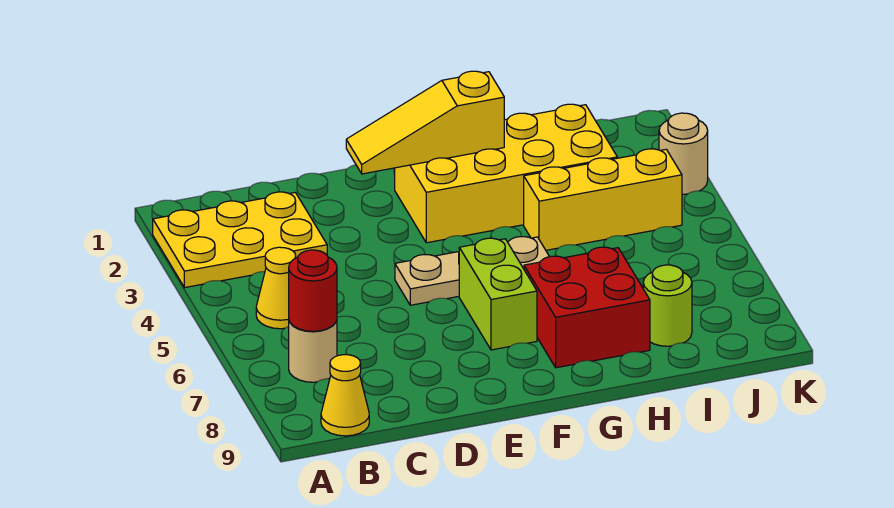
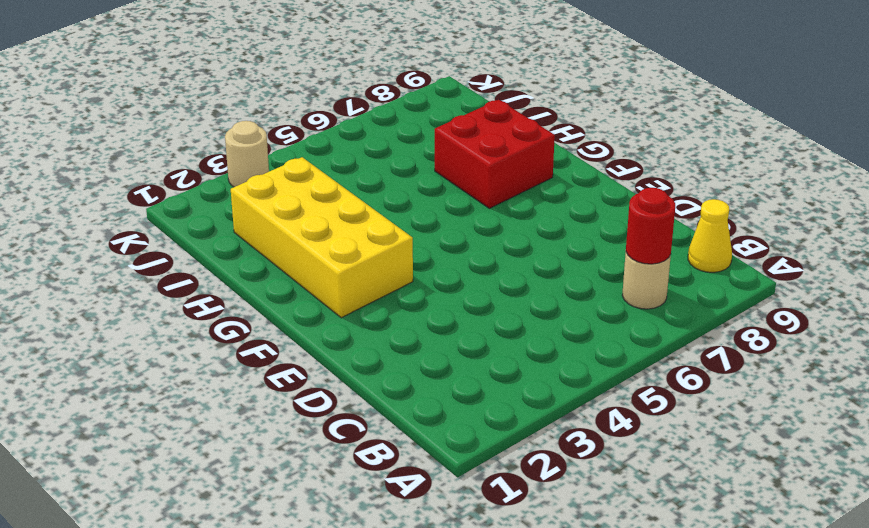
none -> yellow 2x3 plate [153,192,327,288]
none -> yellow 1x1 cone [256,247,296,329]
none -> tan 1x3 plate [395,237,549,305]

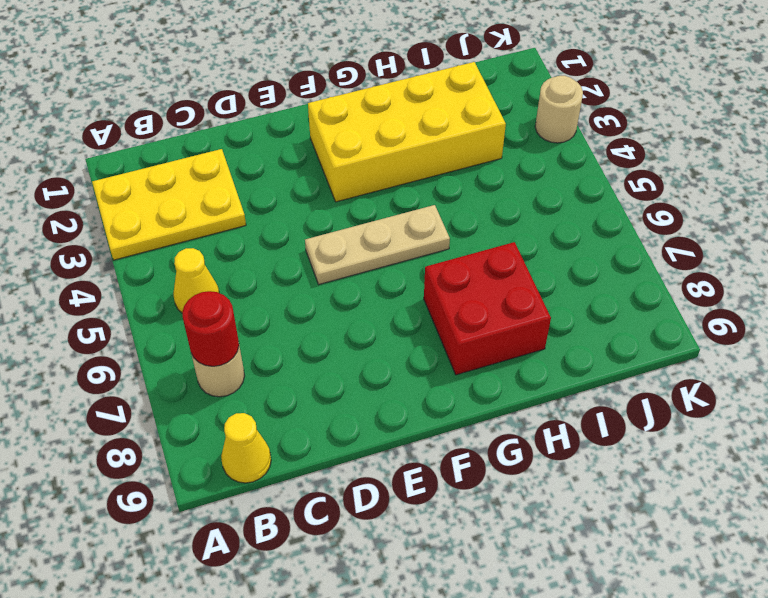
none -> lime 1x2 brick [459,238,537,350]
none -> yellow 1x3 brick [524,149,682,250]
none -> lime 1x1 round brick [643,265,692,346]

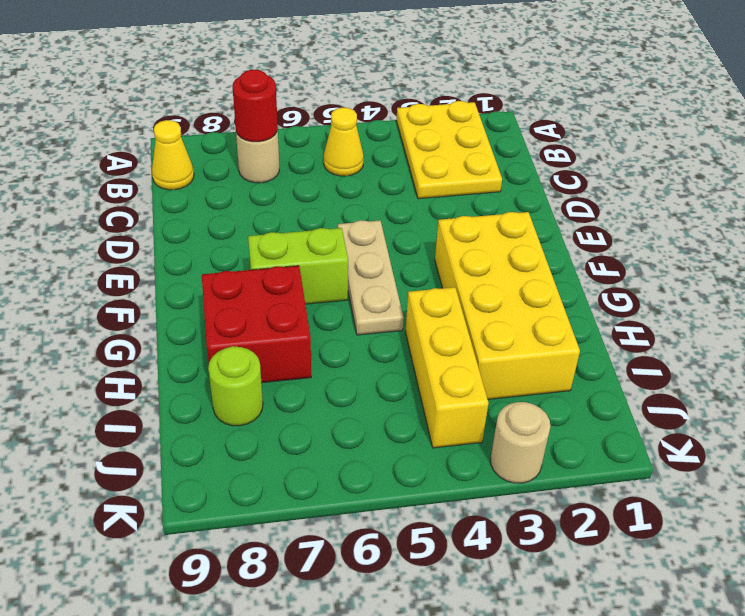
none -> yellow 1x3 slope [346,71,504,174]

